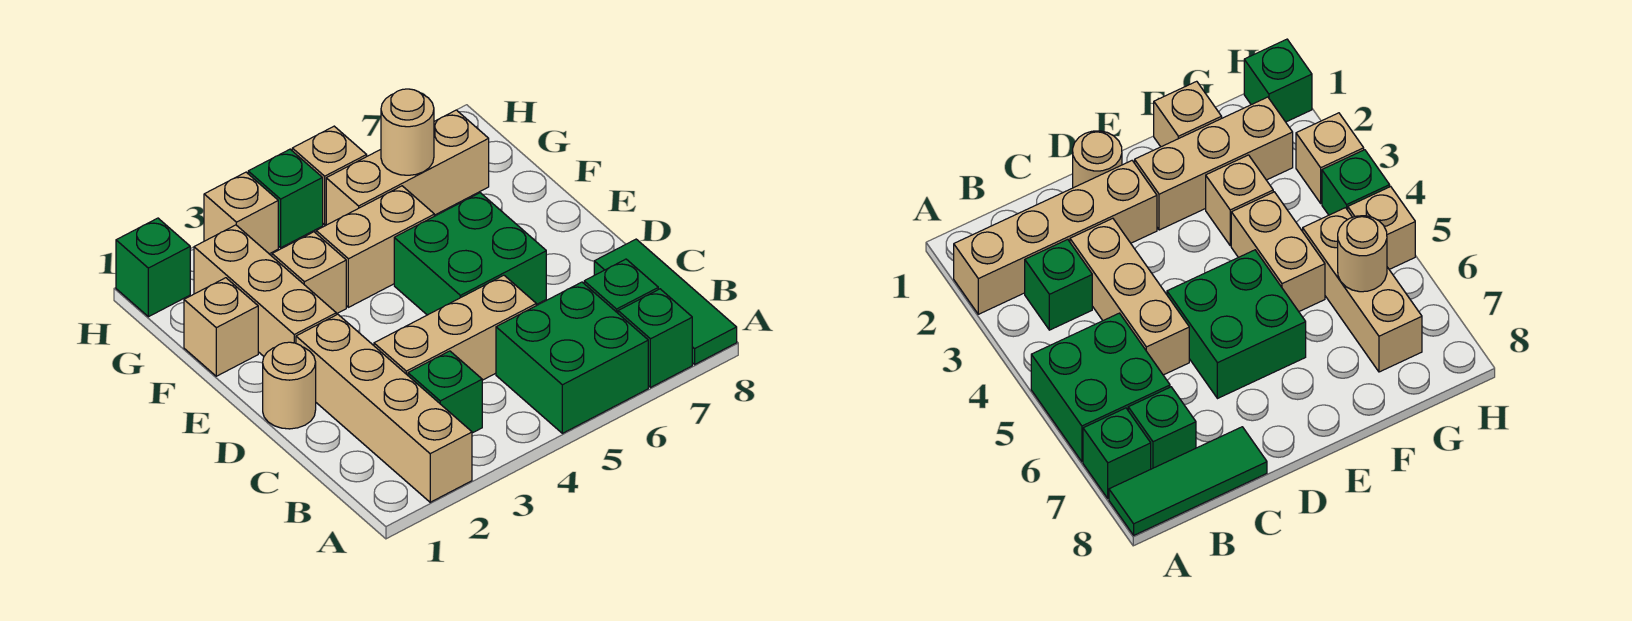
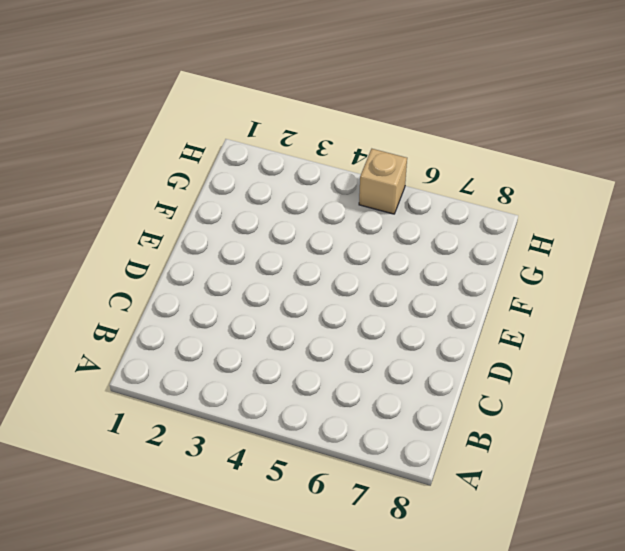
none -> tan 1x4 brick [296,314,472,502]
none -> green 2x2 brick [496,282,648,433]
none -> green 1x1 brick [618,289,692,388]

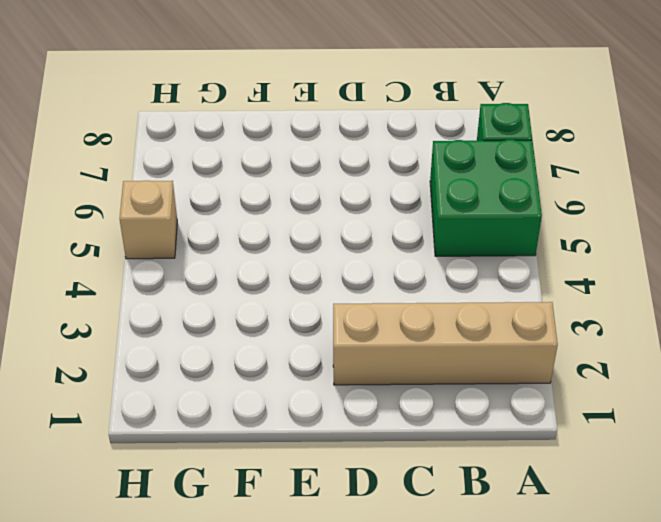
none -> green 1x3 tile [594,239,737,364]
none -> green 1x1 brick [408,351,482,433]
none -> green 1x1 brick [584,259,658,313]

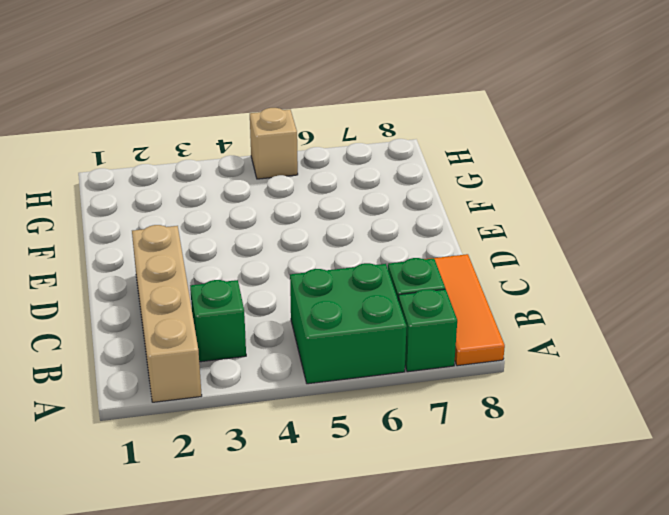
orange 1x3 tile [430,254,505,366] -> green 1x3 tile [594,239,737,364]
none -> tan 1x3 brick [374,275,536,380]
none -> tan 1x1 round brick [263,342,316,429]
none -> green 2x2 brick [394,193,546,315]

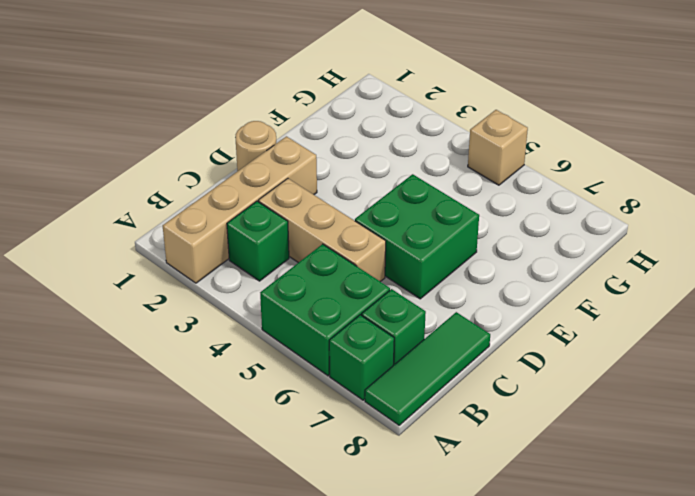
none -> tan 1x3 brick [194,225,336,356]
none -> tan 1x1 brick [184,278,258,376]
none -> tan 1x1 brick [272,232,346,314]

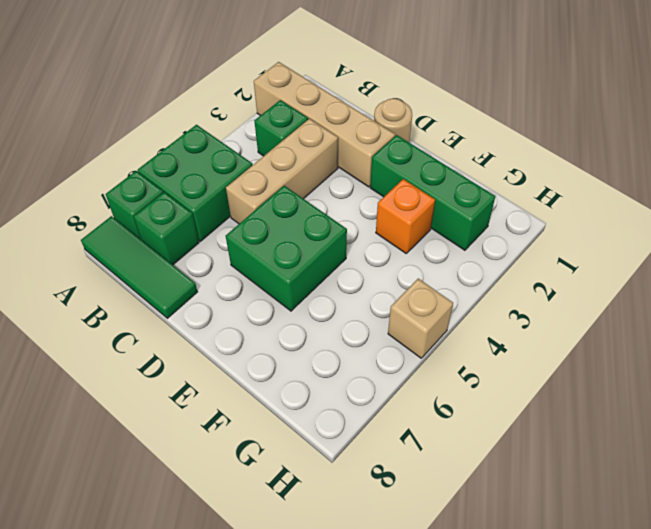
green 1x3 brick [370,135,495,250] -> tan 1x3 brick [194,225,336,356]
orange 1x1 brick [376,179,435,253] -> tan 1x1 brick [272,232,346,314]
none -> tan 1x1 brick [184,278,258,376]
none -> tan 1x2 brick [316,186,434,307]
none -> tan 1x3 brick [326,110,489,225]

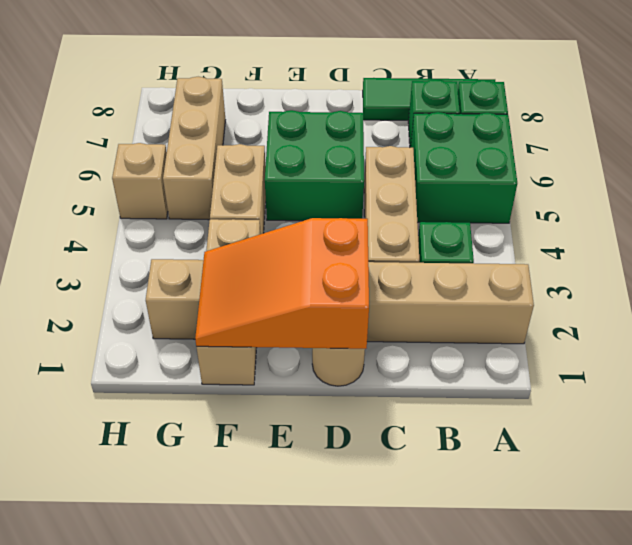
orange 2x3 slope [195,218,369,349] -> none
none -> green 1x1 brick [116,218,190,317]
none -> tan 1x1 brick [204,172,278,254]
none -> green 1x1 brick [248,149,323,248]

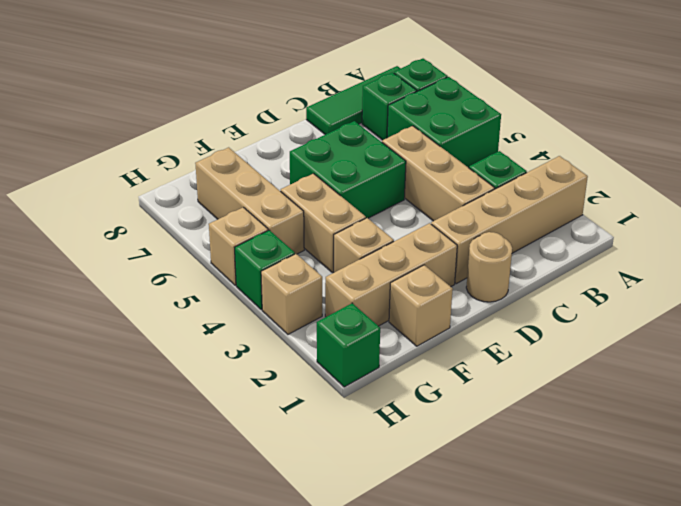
none -> tan 1x1 round brick [381,89,434,175]

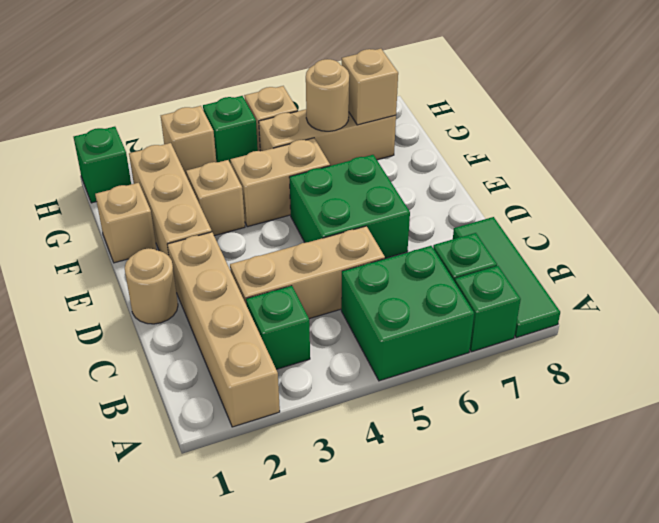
tan 1x1 brick [342,49,398,125] -> none

